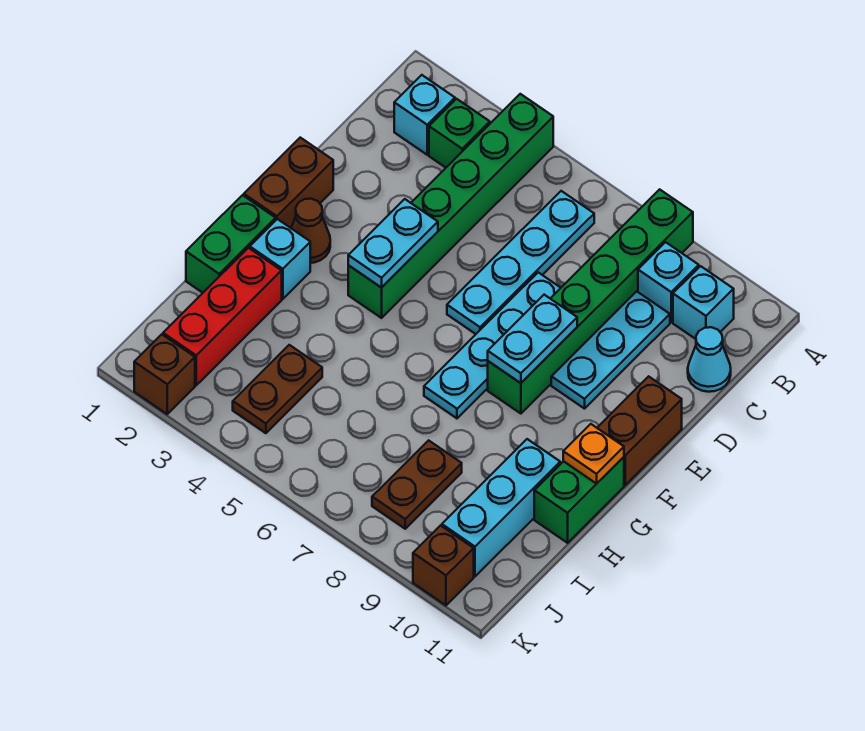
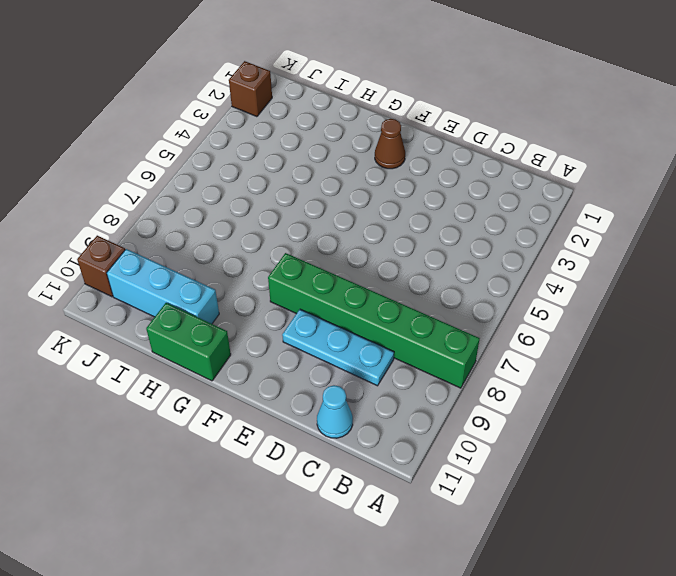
none -> green 1x6 brick [348,94,553,318]
none -> cyan 1x1 brick [394,75,455,155]
none -> green 1x1 brick [429,99,490,168]

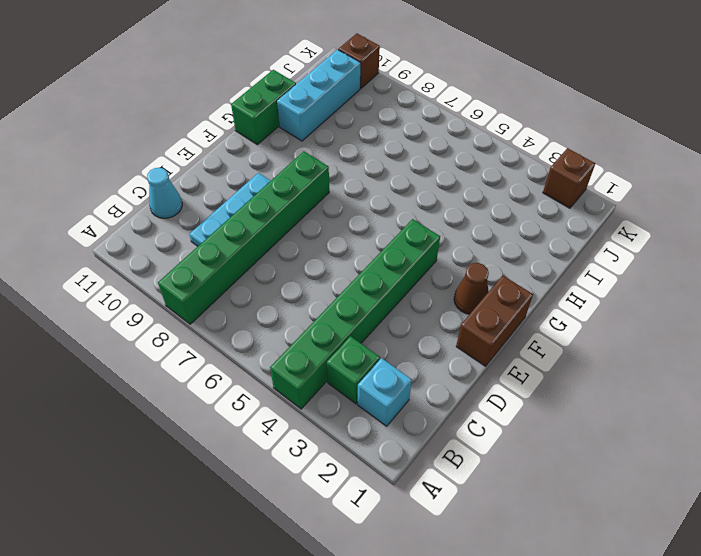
none -> cyan 1x4 plate [447,191,594,334]
none -> cyan 1x1 brick [638,242,699,322]
none -> cyan 1x1 brick [673,266,734,339]

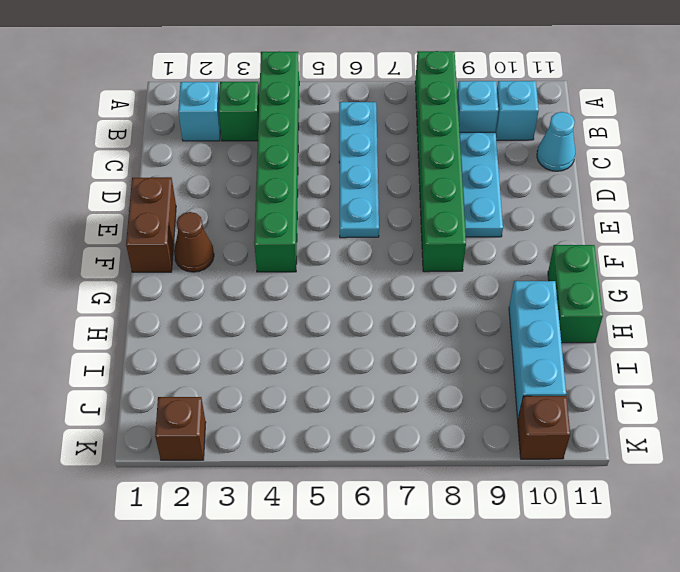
none -> cyan 1x4 plate [424,272,560,418]
none -> brown 1x2 brick [597,376,682,485]
none -> green 1x2 brick [186,195,276,293]

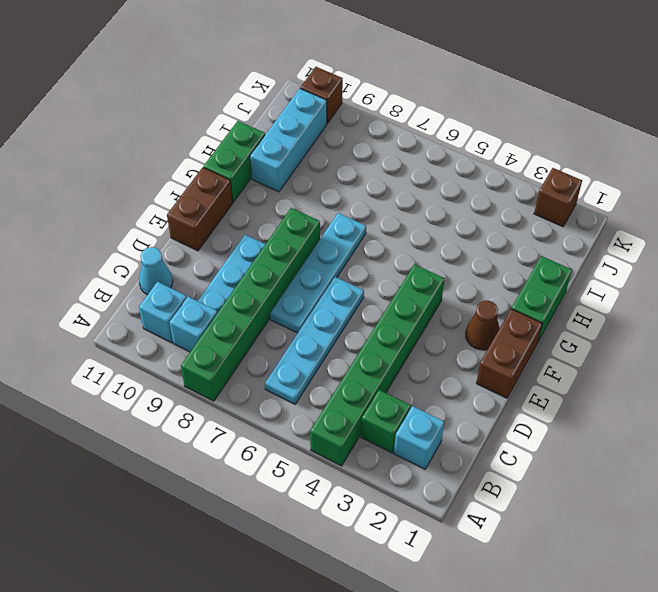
none -> cyan 1x1 brick [250,219,310,299]
none -> red 1x3 brick [163,248,282,385]
none -> brown 1x2 plate [233,345,322,433]

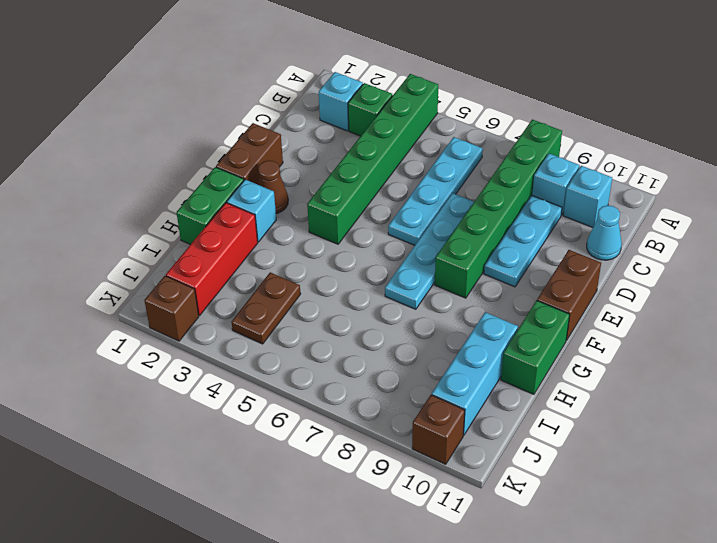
none -> brown 1x2 plate [372,440,462,529]
none -> cyan 1x2 plate [348,199,438,288]
none -> cyan 1x2 plate [488,295,577,383]

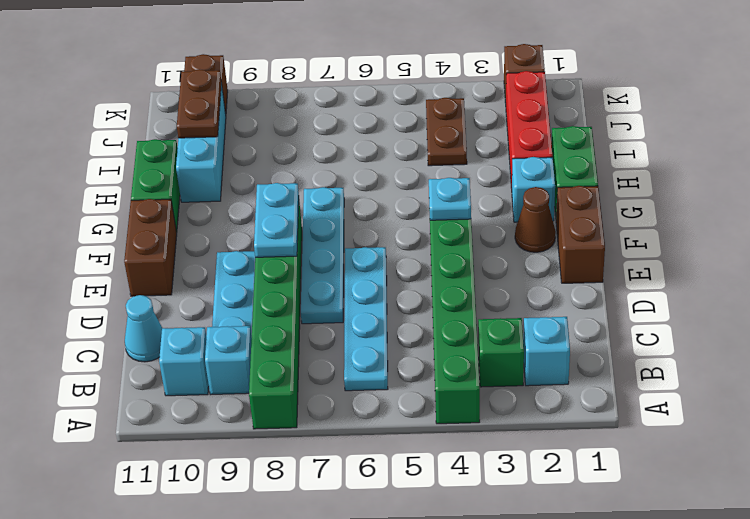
cyan 1x1 plate [429,178,471,220] -> cyan 1x2 plate [348,199,438,288]
brown 1x2 plate [177,69,221,138] -> brown 1x2 plate moved to [372,440,462,529]
none -> orange 1x1 plate [563,424,624,484]

